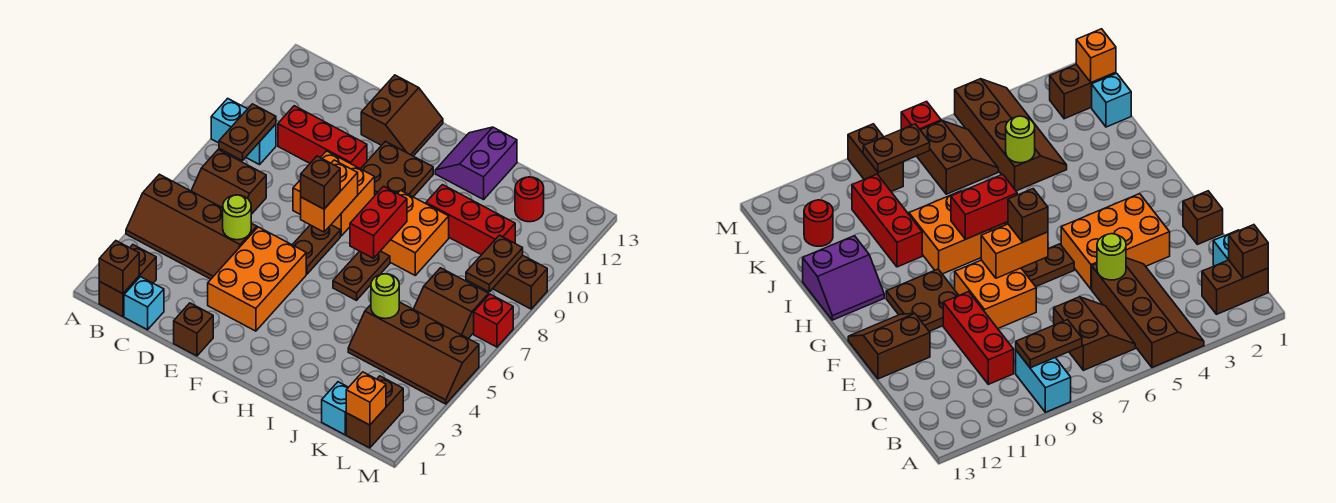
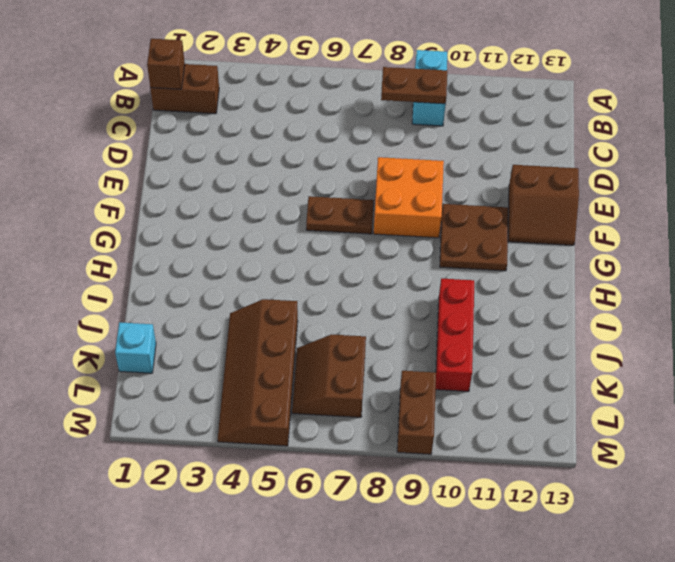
none -> brown 2x4 slope [126,174,257,279]
none -> brown 2x2 slope [191,150,266,214]
none -> cyan 1x1 brick [124,277,164,330]
none -> red 1x3 brick [278,106,367,169]

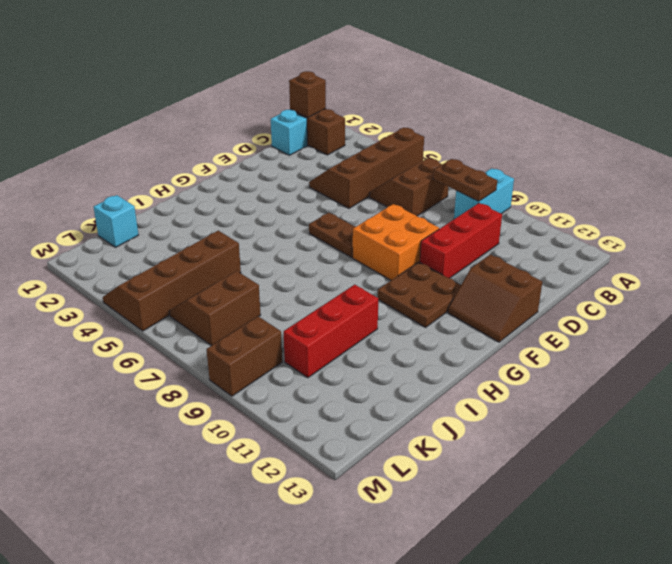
none -> brown 1x1 brick [174,303,213,356]
none -> orange 2x3 brick [208,227,306,331]
none -> brown 1x2 plate [333,251,390,300]
none -> orange 2x2 brick [381,190,449,275]

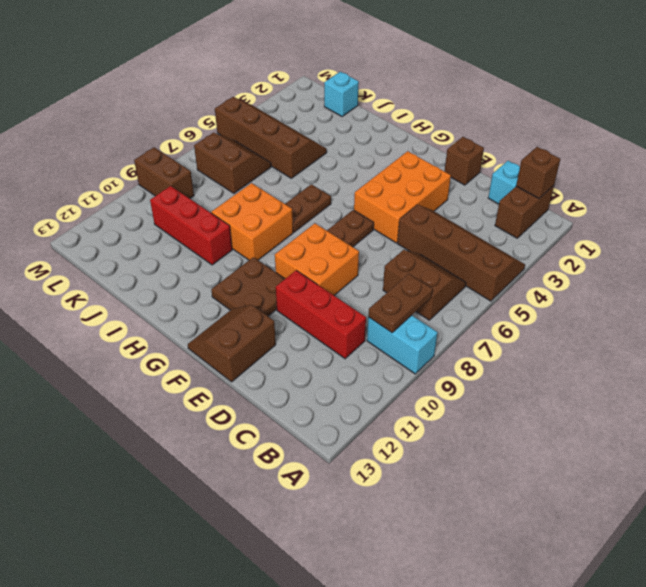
none -> purple 2x2 slope [435,127,517,200]
none -> red 1x1 round brick [515,177,544,222]
none -> brown 1x2 brick [346,376,403,448]
none -> red 1x1 brick [474,294,513,347]

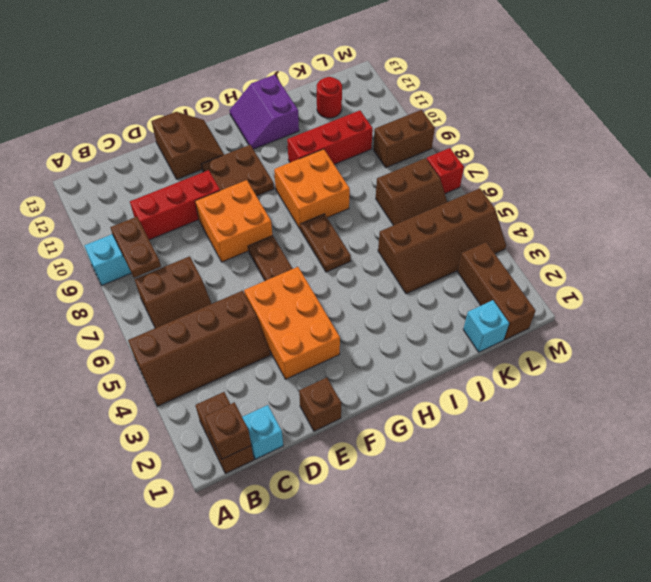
brown 1x3 brick [458,242,536,340] -> brown 1x2 brick [346,376,403,448]
none -> lime 1x1 round brick [223,195,251,240]
none -> orange 1x2 brick [301,160,358,232]
none -> red 1x2 brick [350,186,407,258]
none -> lime 1x1 round brick [371,274,399,319]

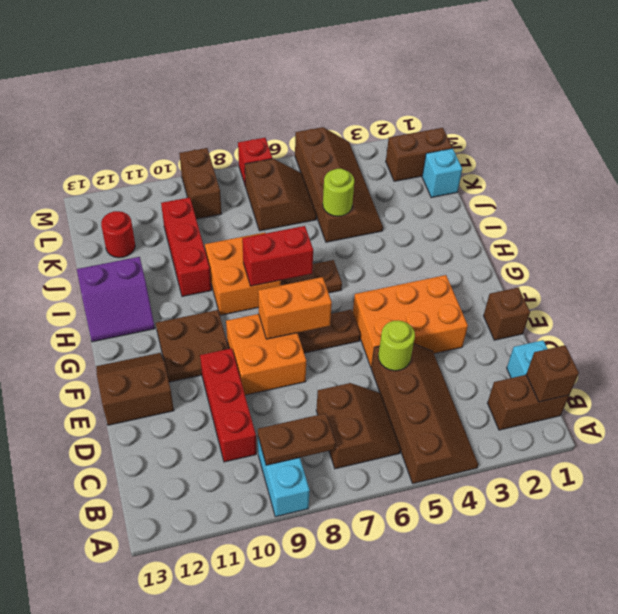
none -> orange 1x1 brick [346,372,386,425]
none -> brown 1x2 plate [466,235,523,292]
none -> brown 1x1 brick [301,156,340,209]

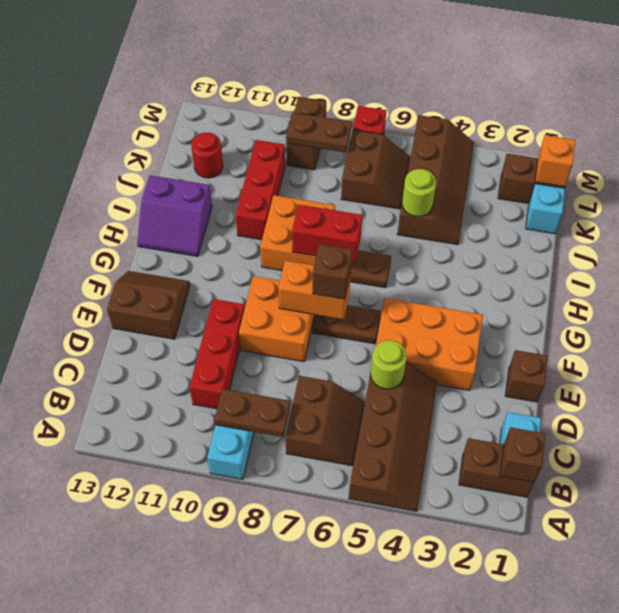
none -> brown 2x2 plate [361,141,433,197]

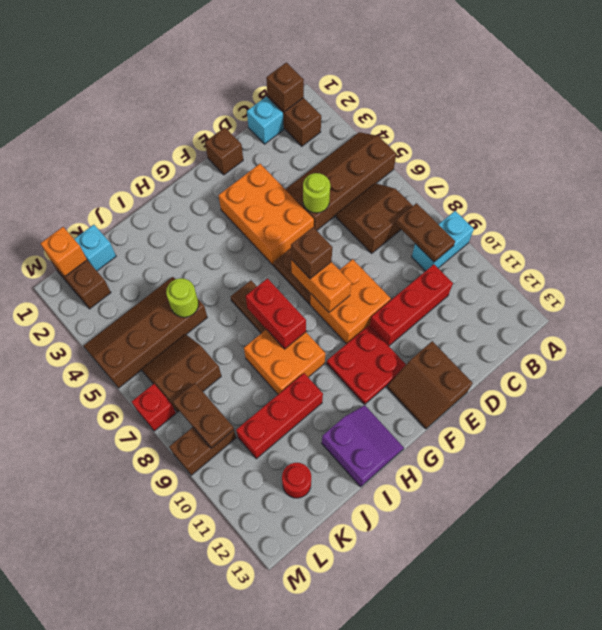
red 2x2 plate [327,325,406,404] -> brown 2x2 plate [361,141,433,197]

